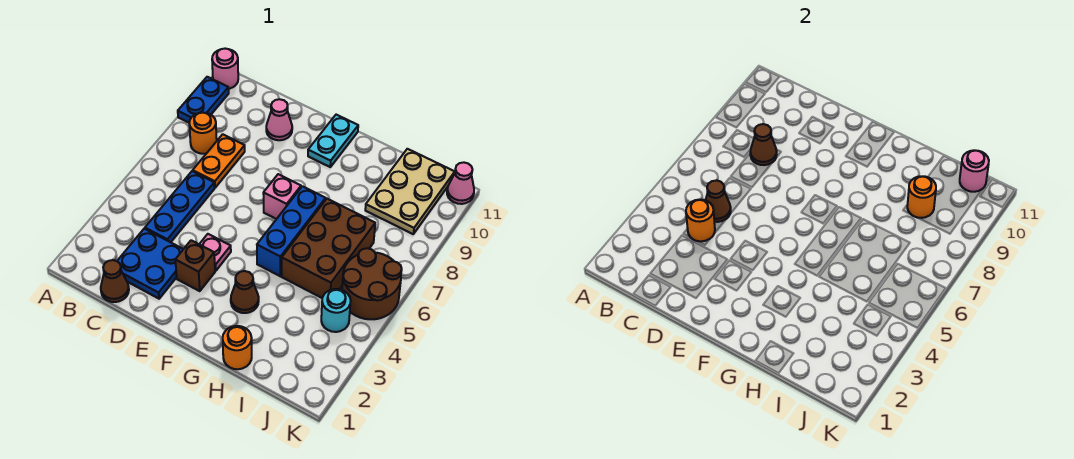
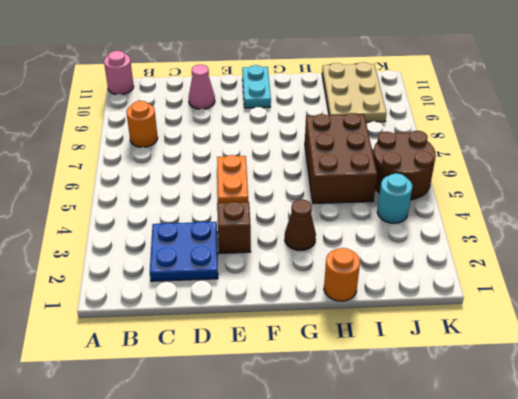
orange 1x2 plate [217,155,248,203] -> orange 1x2 plate moved to [193,134,245,188]
none -> blue 1x2 plate [178,77,229,123]
none -> brown 1x1 cone [101,260,129,302]
none -> blue 1x3 plate [145,171,214,242]

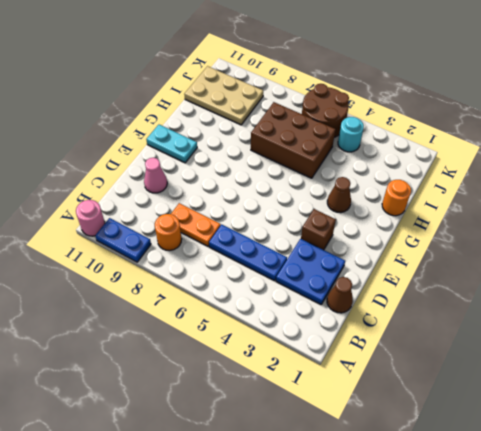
none -> pink 1x1 plate [199,234,231,271]
none -> pink 1x1 brick [263,174,301,219]
none -> blue 1x3 brick [257,186,326,276]

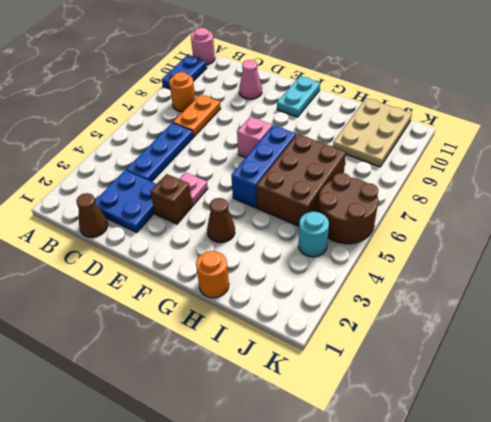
none -> pink 1x1 cone [447,162,474,204]
none -> orange 1x1 round brick [686,200,715,241]
none -> brown 1x1 cone [706,180,731,222]

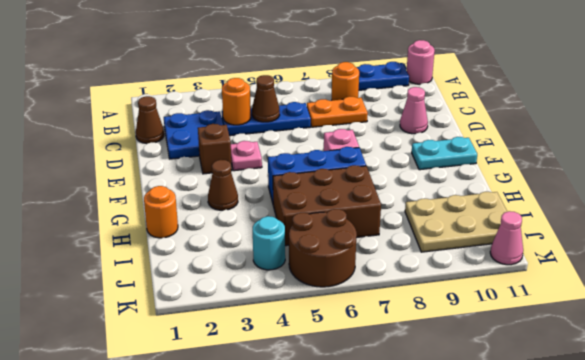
none -> brown 1x1 cone [750,124,777,165]
none -> orange 1x1 round brick [907,176,936,218]
none -> pink 1x1 round brick [960,150,989,192]

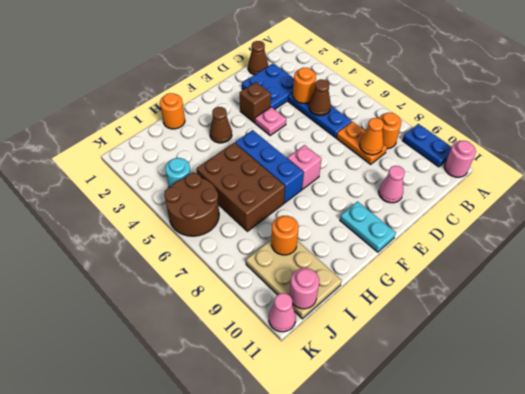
orange 1x1 cone [360,118,384,155] -> brown 1x1 cone [750,124,777,165]

